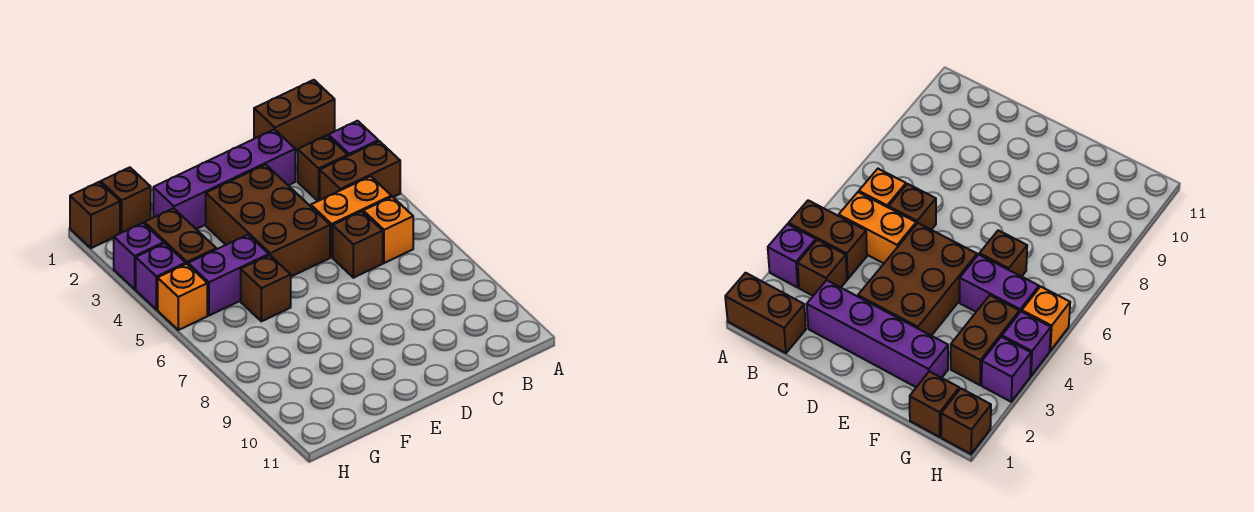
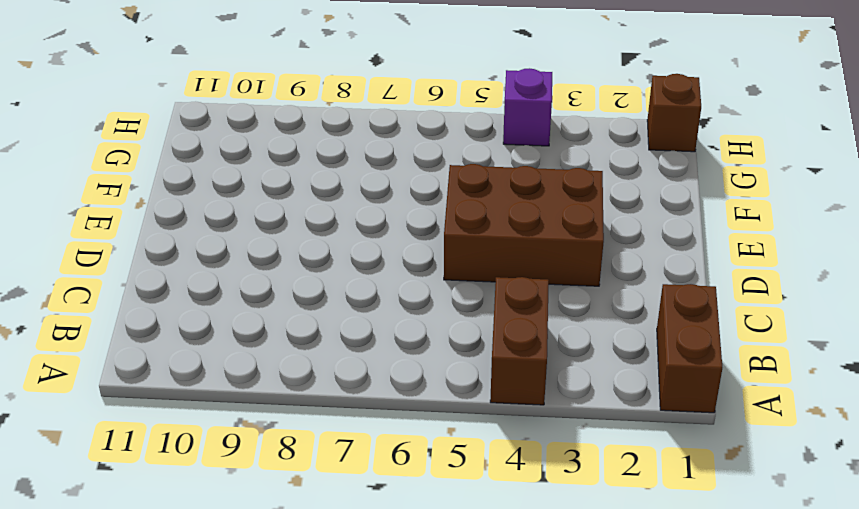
none -> purple 1x1 brick [328,121,378,156]
none -> brown 1x1 brick [298,135,348,201]
none -> orange 1x2 brick [311,176,391,257]

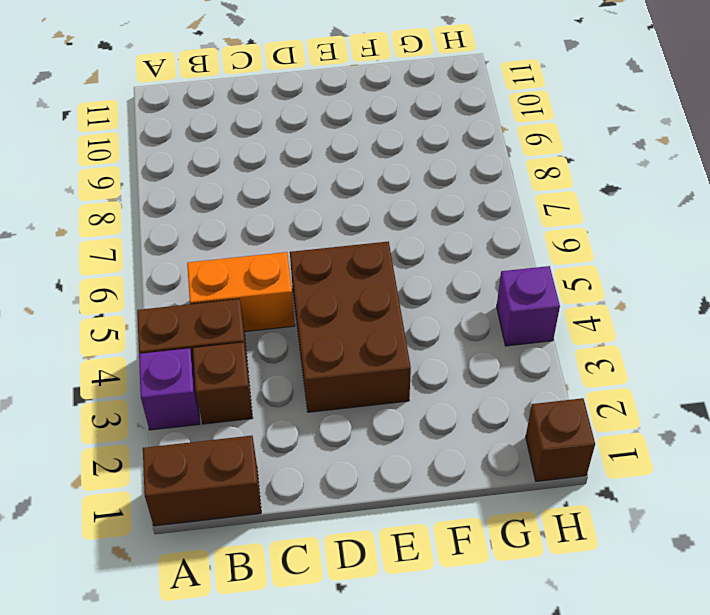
none -> orange 1x1 brick [363,197,413,263]
none -> purple 1x4 brick [153,129,295,229]
none -> brown 1x1 brick [333,211,383,278]

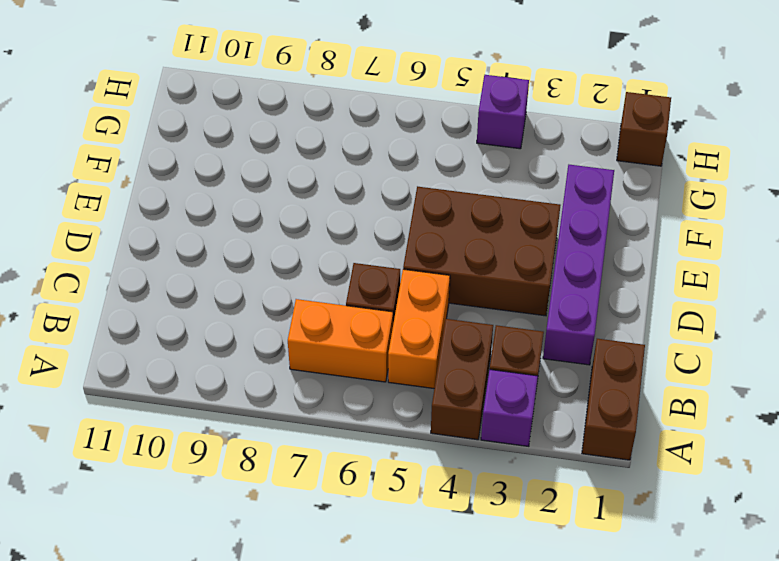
orange 1x2 brick [288,299,393,382] -> orange 1x1 brick [363,197,413,263]
none -> purple 1x2 brick [188,235,269,315]
none -> brown 1x1 brick [241,255,291,321]
none -> brown 1x1 brick [101,167,151,233]

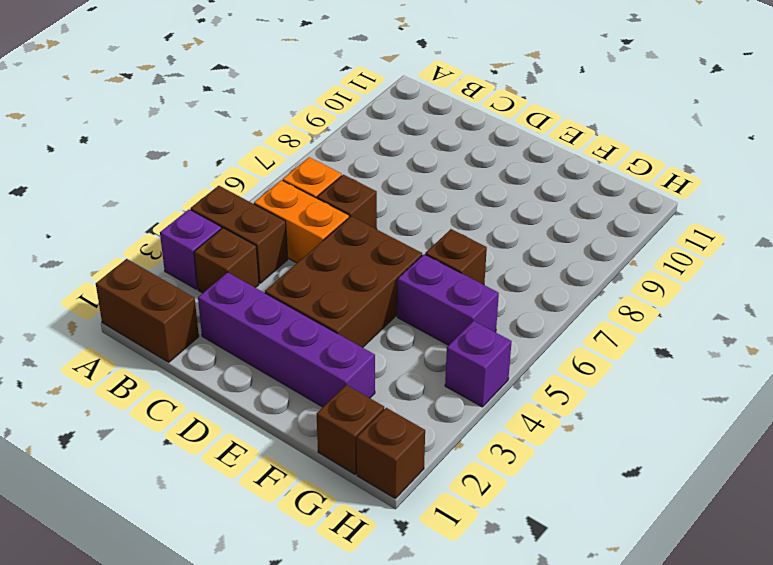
none -> brown 1x2 brick [144,208,216,264]
none -> purple 1x1 brick [114,223,164,289]
none -> orange 1x1 brick [158,264,207,330]

